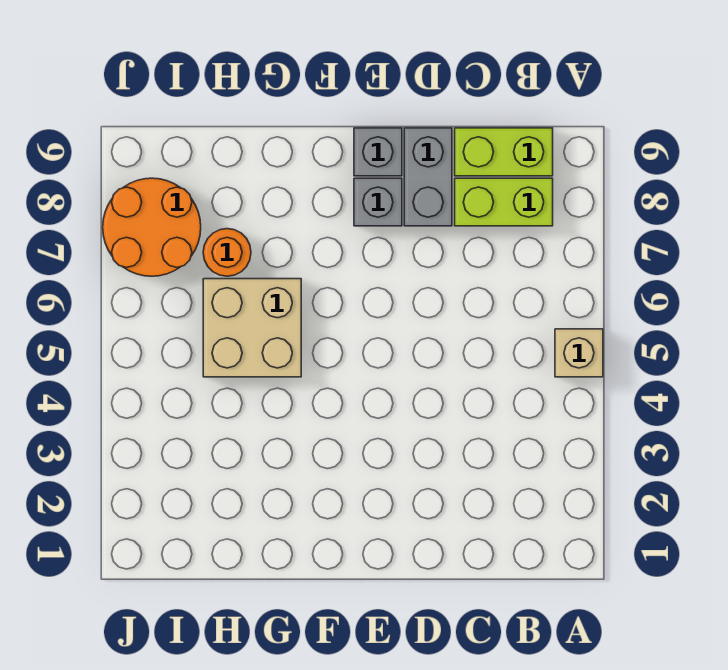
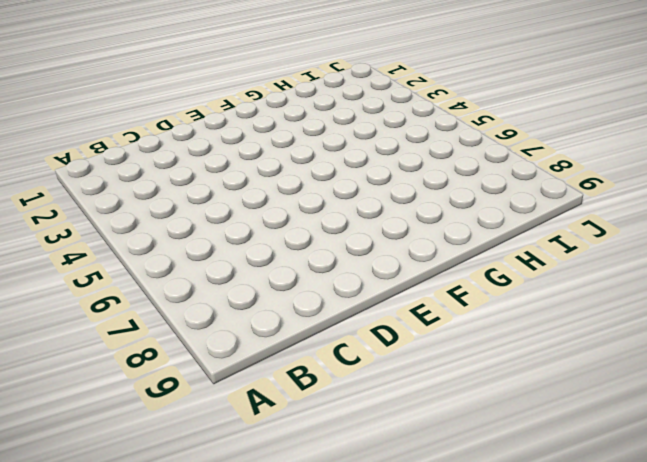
none -> tan 1x1 brick [555,329,603,377]
none -> lime 1x2 brick [455,178,553,226]

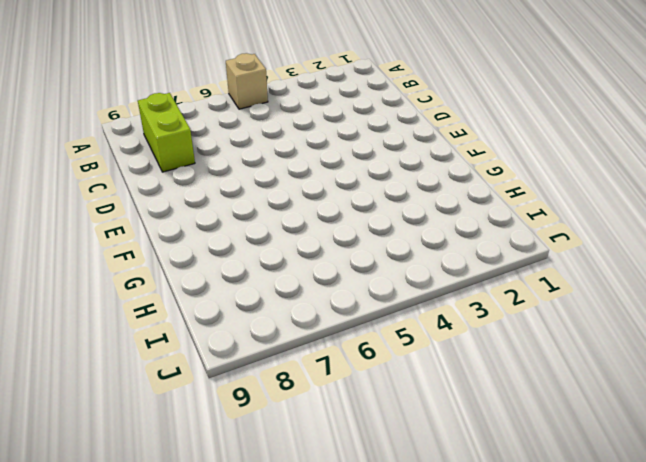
none -> lime 1x2 brick [455,128,553,176]
none -> grey 1x2 brick [404,128,452,226]

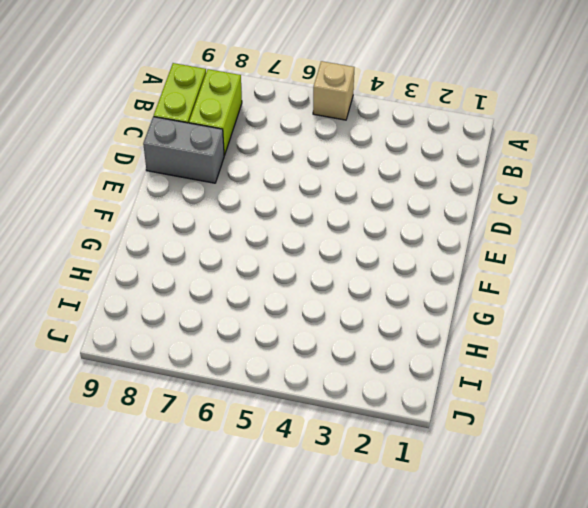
none -> grey 1x1 brick [354,178,402,226]
none -> grey 1x1 brick [354,128,402,176]

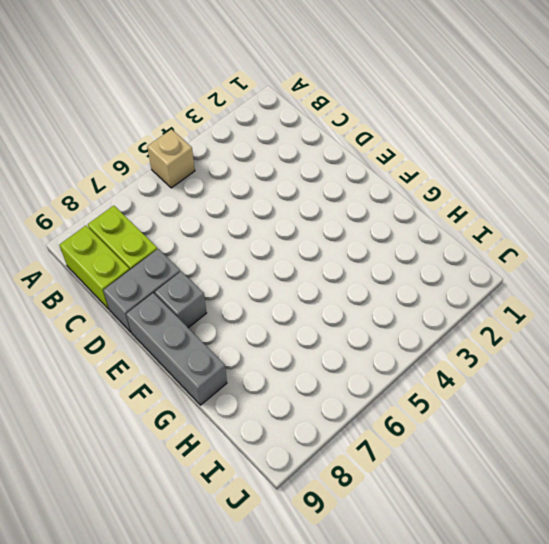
grey 1x3 brick [126,293,227,405] -> grey 1x1 brick [354,128,402,176]
none -> tan 2x2 brick [203,279,301,377]
none -> orange 1x1 round brick [203,229,251,276]

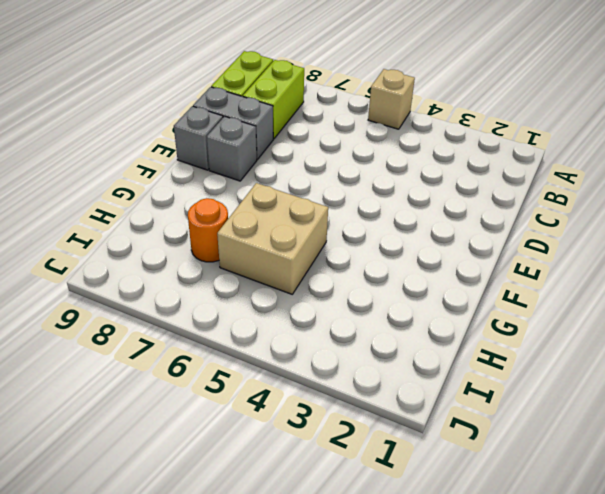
none -> orange 2x2 round brick [103,178,201,276]

